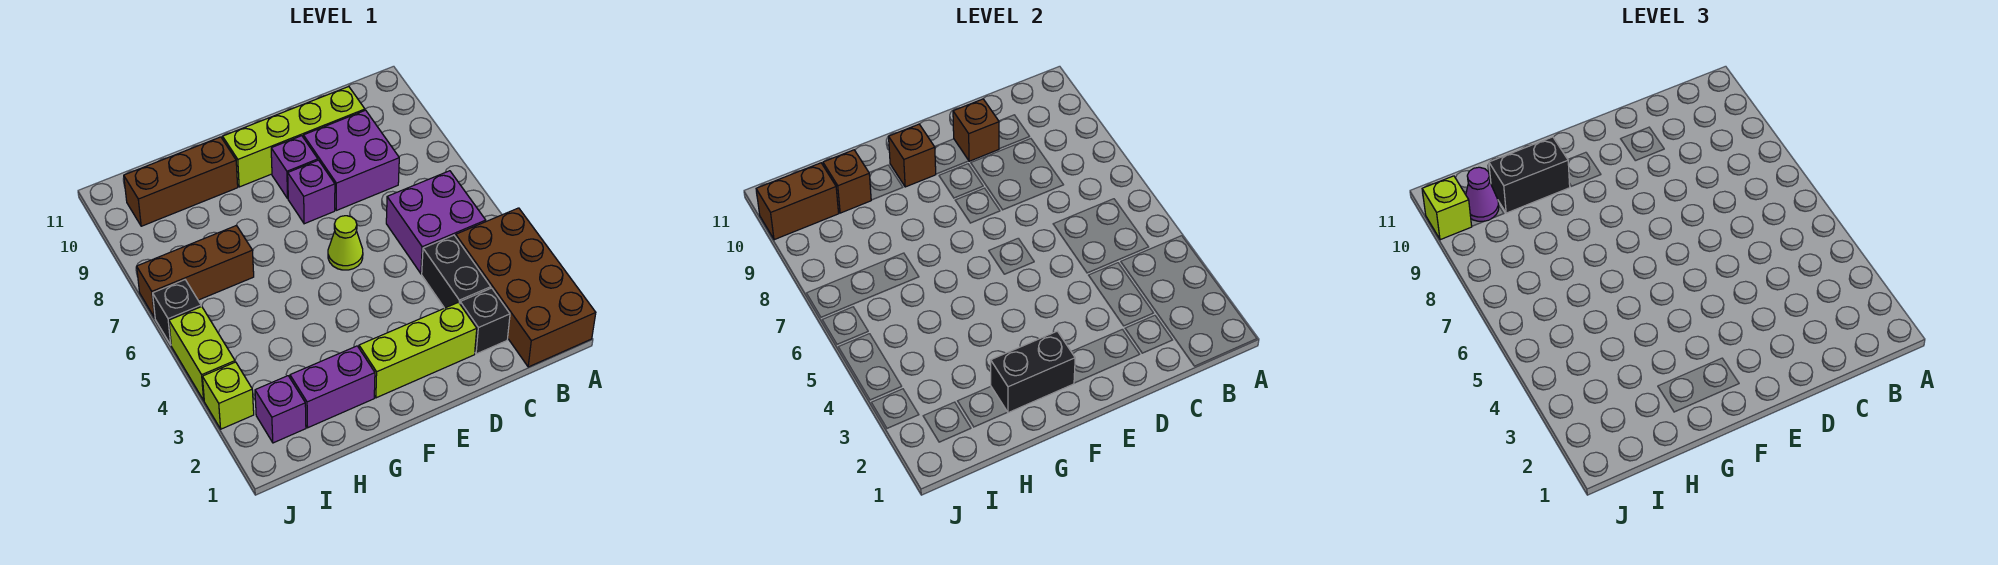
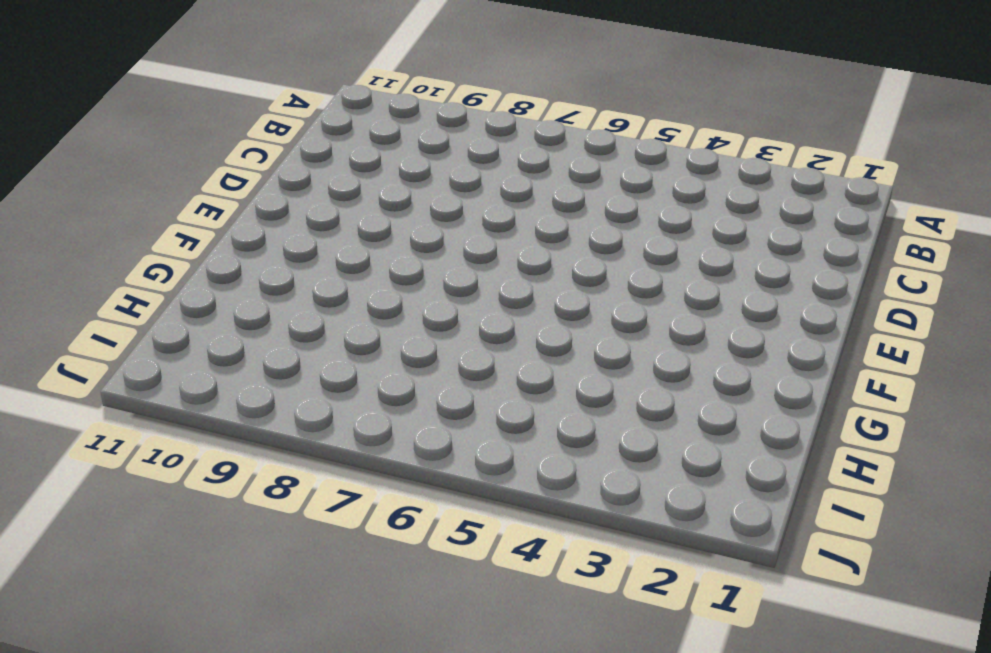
none -> brown 2x4 brick [456,208,596,367]
none -> purple 2x2 brick [386,171,486,274]
none -> black 1x1 brick [460,288,510,354]

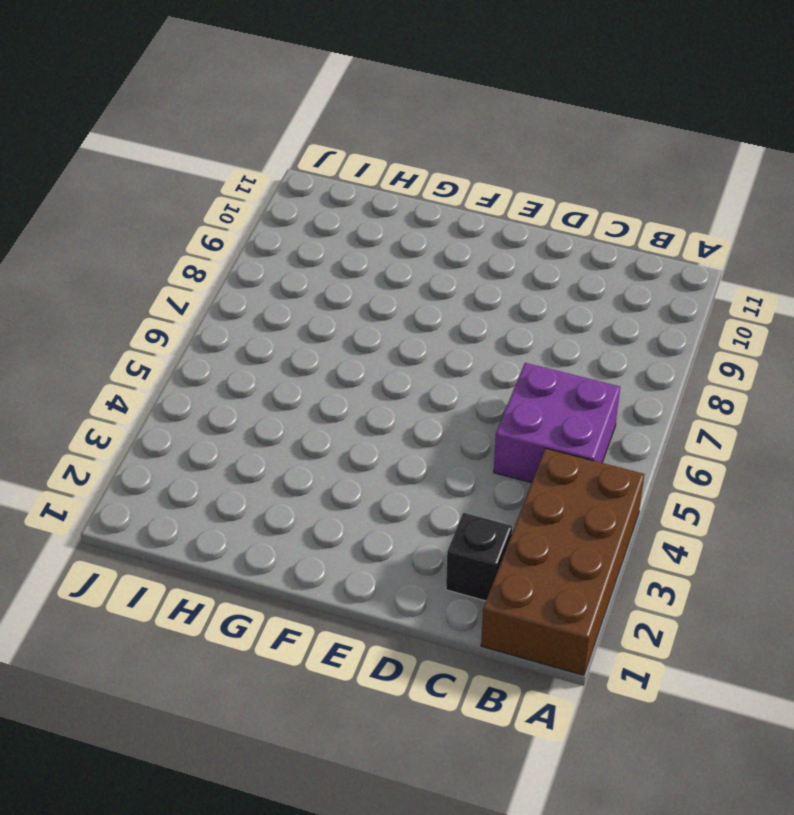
none -> black 1x2 brick [422,235,491,308]
none -> purple 2x2 brick [303,110,399,210]
none -> lime 1x4 brick [223,87,365,187]

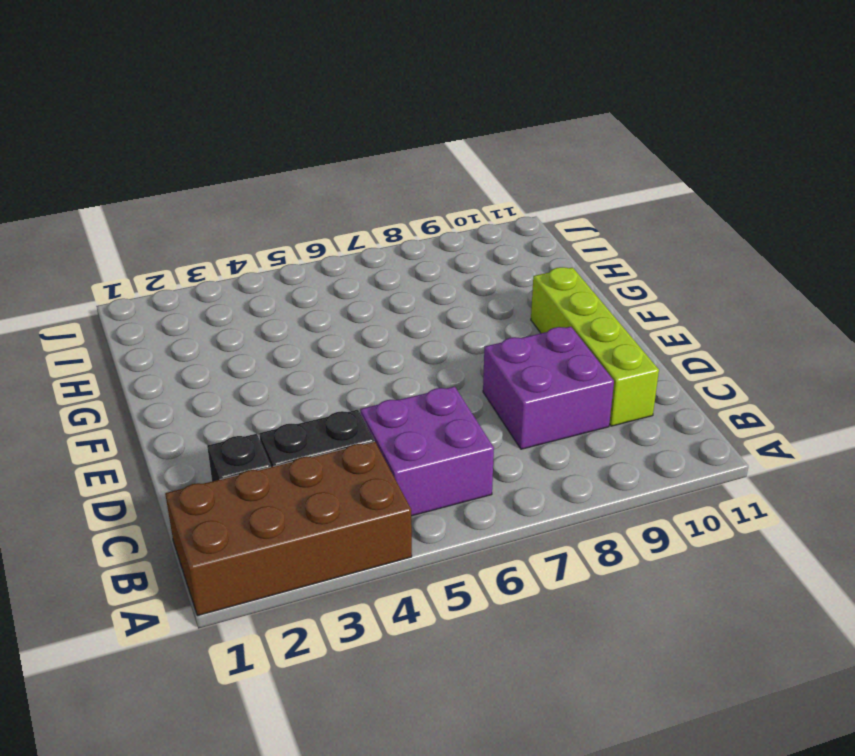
none -> lime 1x3 brick [359,302,477,398]
none -> lime 1x1 cone [328,216,363,270]
none -> purple 1x1 brick [288,160,335,224]

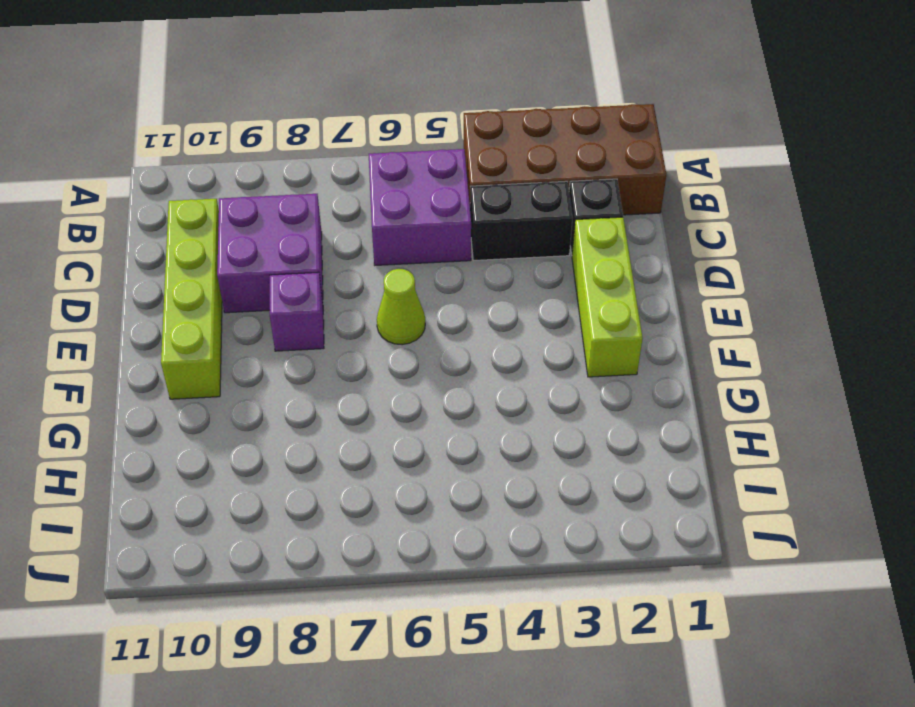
none -> purple 1x1 brick [271,136,318,198]
none -> purple 1x2 brick [290,346,375,428]
none -> brown 1x3 brick [124,137,238,226]

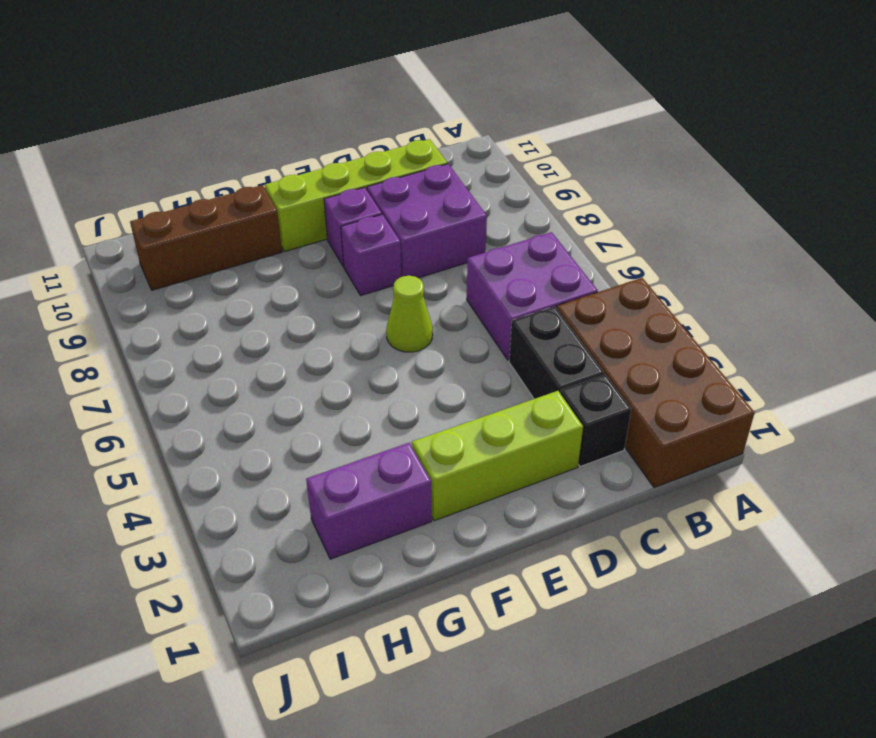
none -> brown 1x3 brick [137,225,254,318]
none -> purple 1x1 brick [255,376,306,443]
none -> lime 1x1 brick [202,362,254,429]

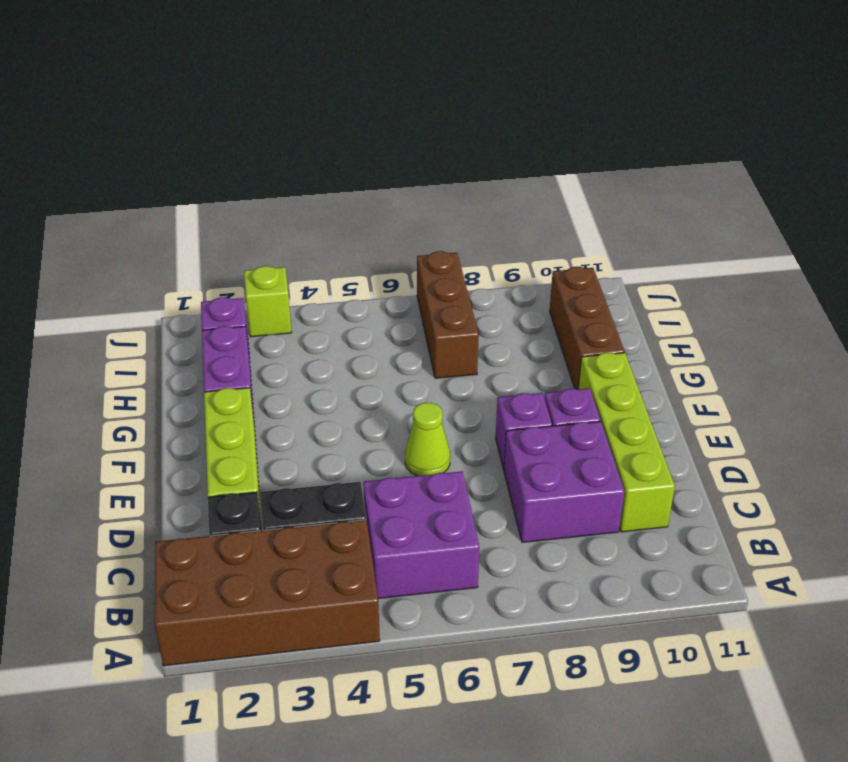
none -> lime 1x2 brick [169,306,235,400]
none -> black 1x1 brick [153,280,201,345]
none -> brown 1x1 brick [953,99,999,161]

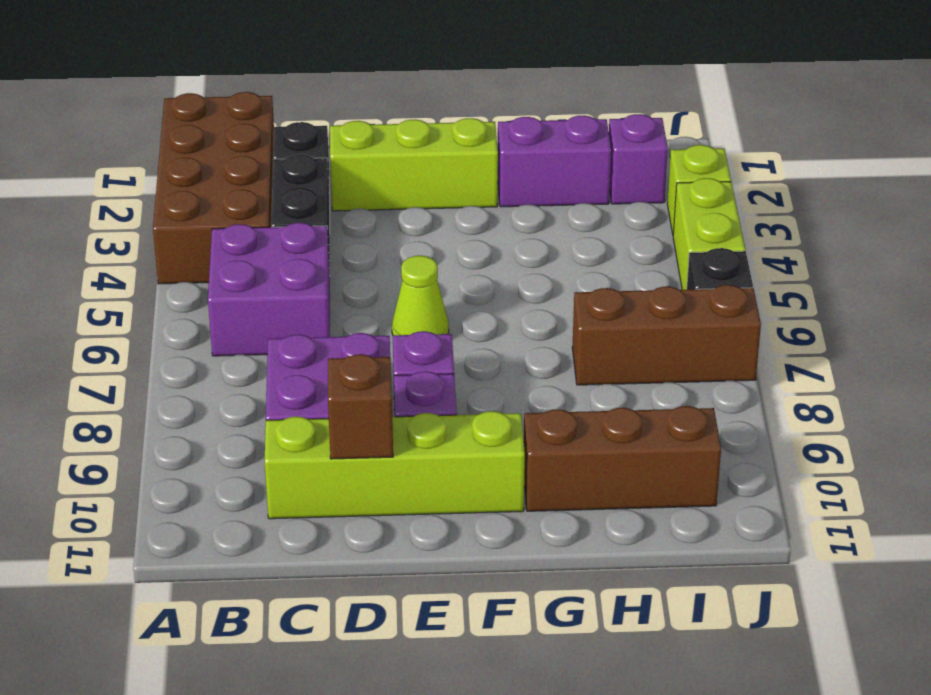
none -> black 1x2 brick [991,331,1075,413]
none -> brown 1x1 brick [889,124,936,187]
none -> brown 1x1 brick [823,150,871,213]

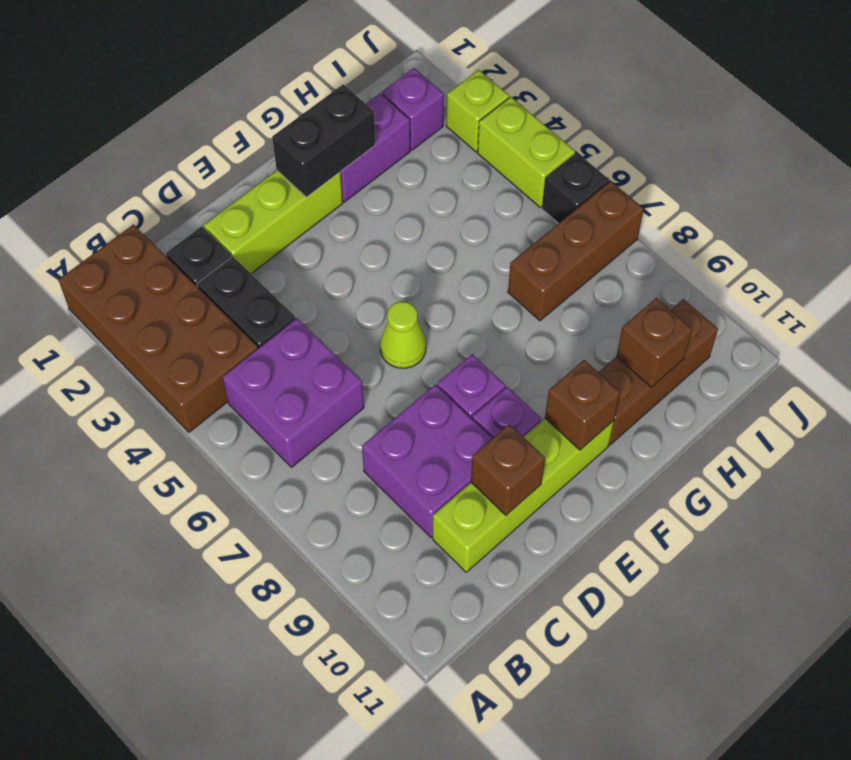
none -> brown 1x2 brick [756,163,839,240]
none -> black 1x2 brick [1489,137,1570,213]
none -> purple 1x1 cone [1466,167,1499,221]

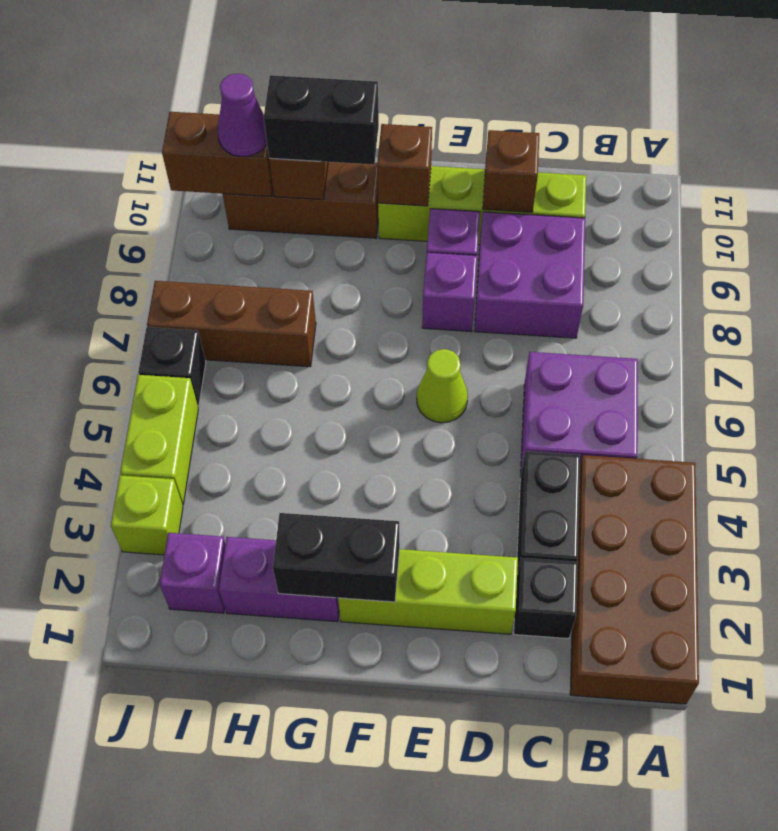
none -> lime 1x1 brick [1422,176,1472,240]

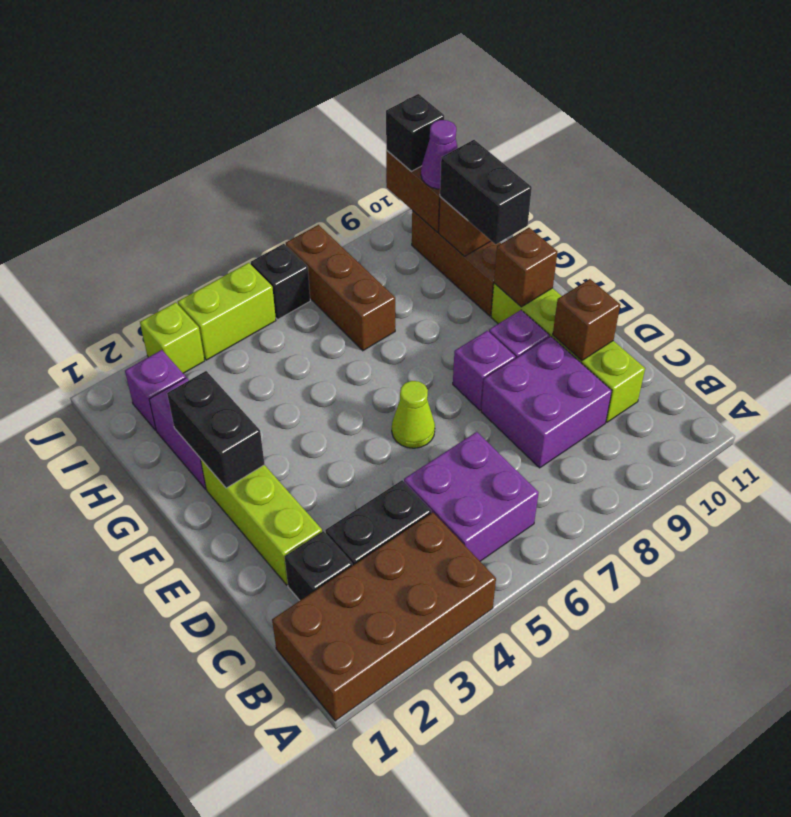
black 1x1 brick [386,94,444,171] -> lime 1x1 brick [1422,176,1472,240]

